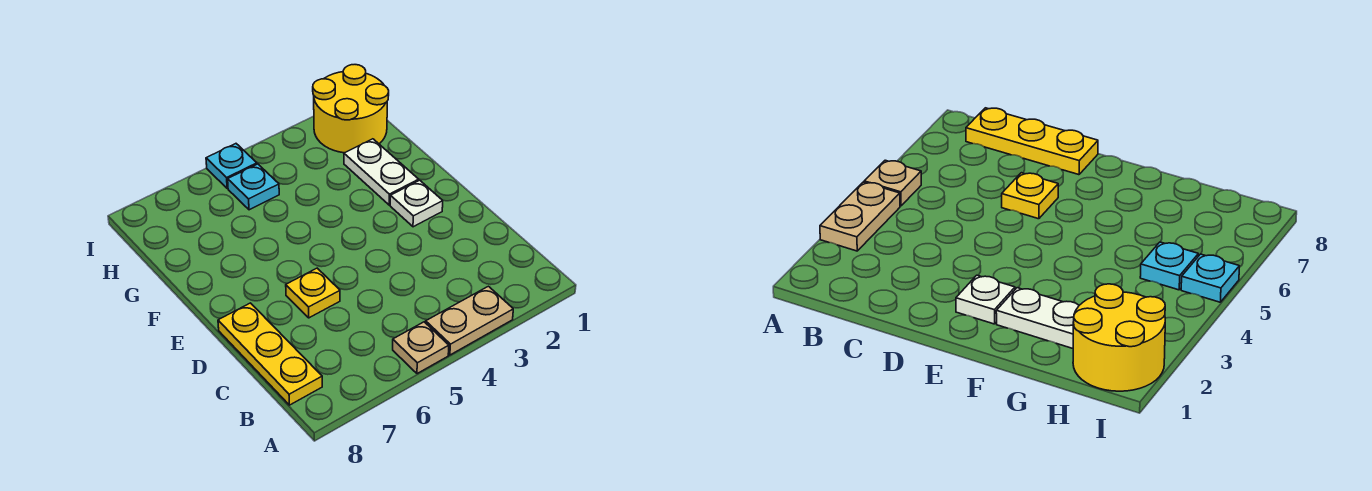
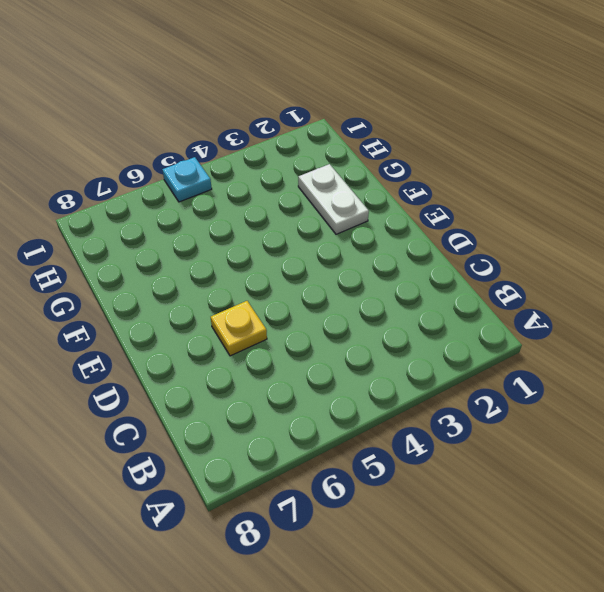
none -> tan 1x2 plate [426,286,513,355]
none -> tan 1x1 plate [393,322,449,374]

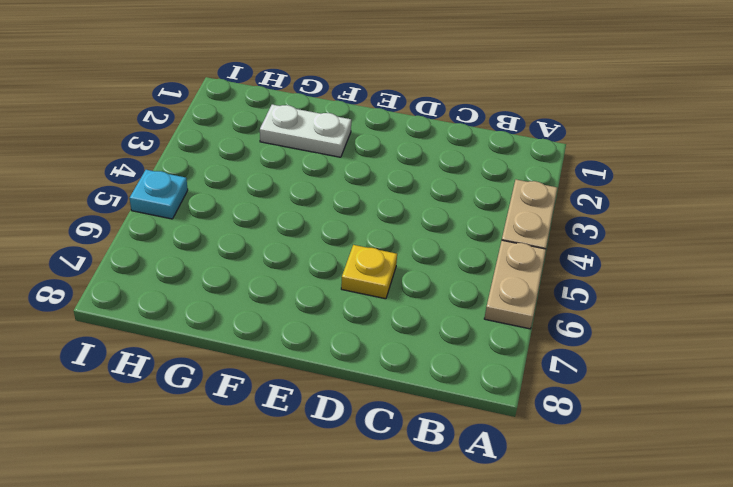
tan 1x2 plate [484,240,546,329] -> tan 1x1 plate [393,322,449,374]
none -> yellow 1x3 plate [218,303,322,405]
none -> white 1x1 plate [390,180,443,227]

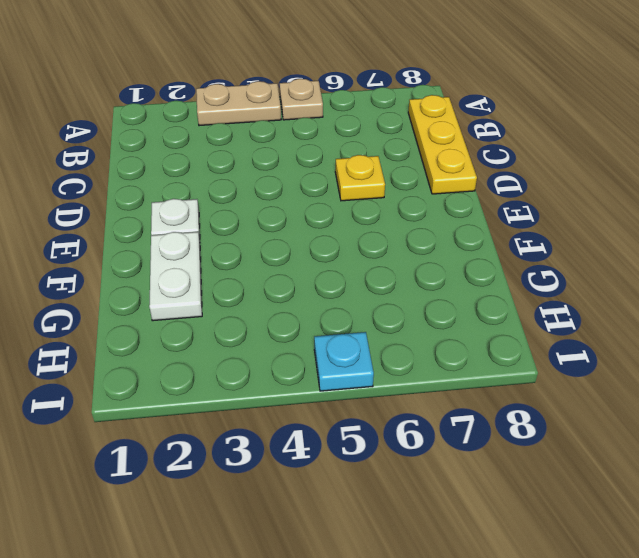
none -> yellow 2x2 round brick [313,65,389,153]
none -> cyan 1x1 plate [228,164,279,210]

